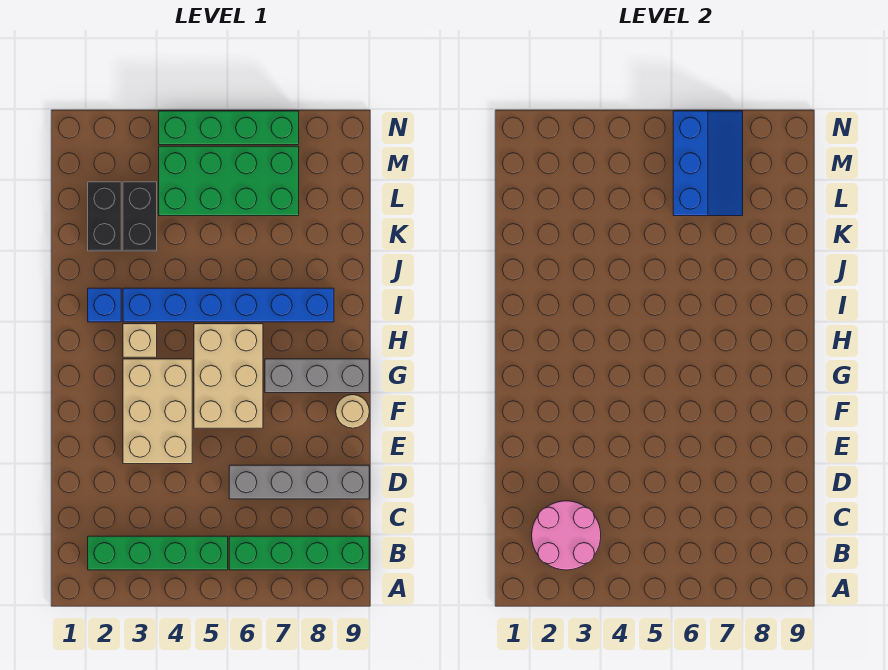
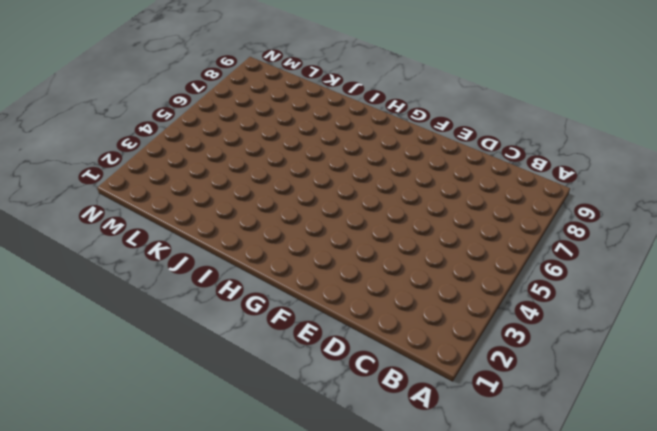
none -> green 1x4 brick [88,536,228,570]
none -> green 1x4 brick [229,536,369,570]
none -> grey 1x4 brick [229,465,369,499]

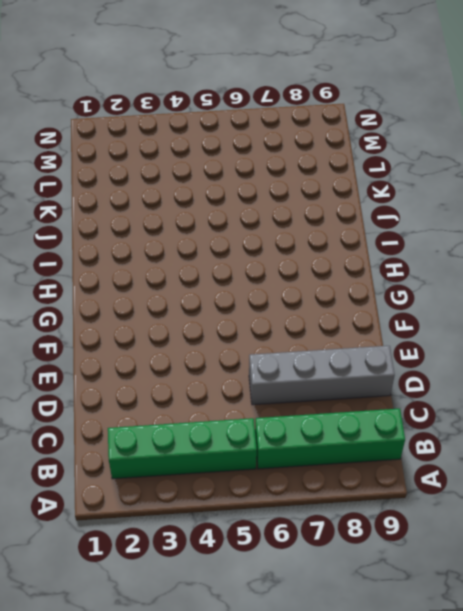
none -> tan 2x3 brick [123,359,192,464]
none -> tan 2x3 brick [194,324,263,428]
none -> tan 1x1 round brick [336,395,369,428]

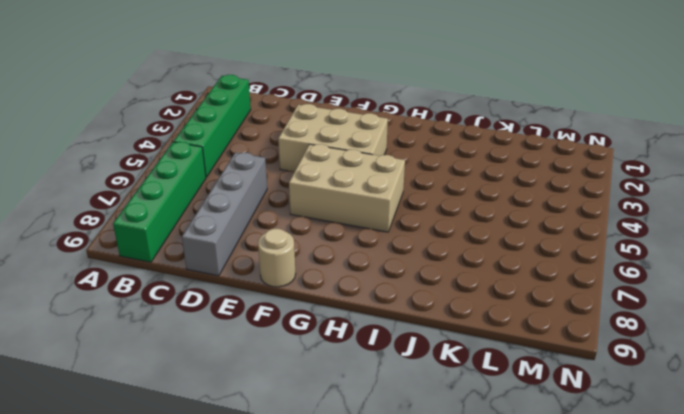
none -> grey 1x3 brick [265,359,369,393]
none -> tan 1x1 brick [123,324,157,357]
none -> blue 1x1 brick [88,288,121,322]

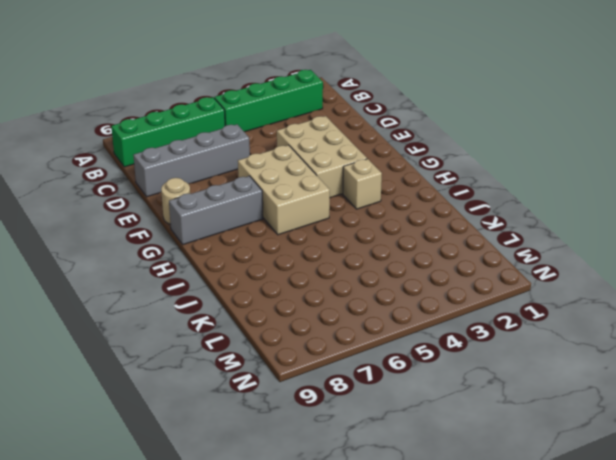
none -> blue 1x1 brick [88,288,121,322]
none -> blue 1x6 brick [123,288,334,322]
none -> black 1x2 brick [88,182,121,251]

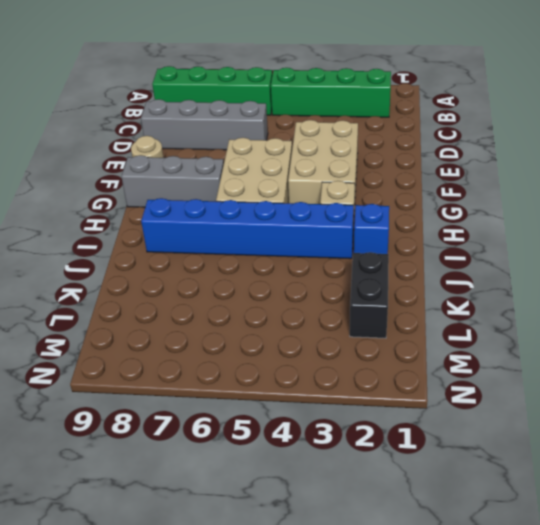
none -> black 1x2 brick [123,182,157,251]
none -> green 2x4 brick [159,146,299,216]
none -> green 1x4 brick [159,111,299,145]

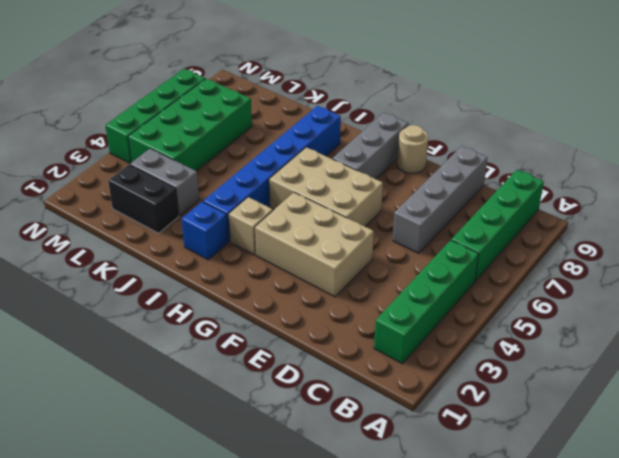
grey 1x2 brick [130,148,199,216] -> black 1x2 brick [123,182,157,251]
none -> pink 2x2 round brick [532,501,601,570]
none -> blue 2x3 slope [673,111,743,216]

